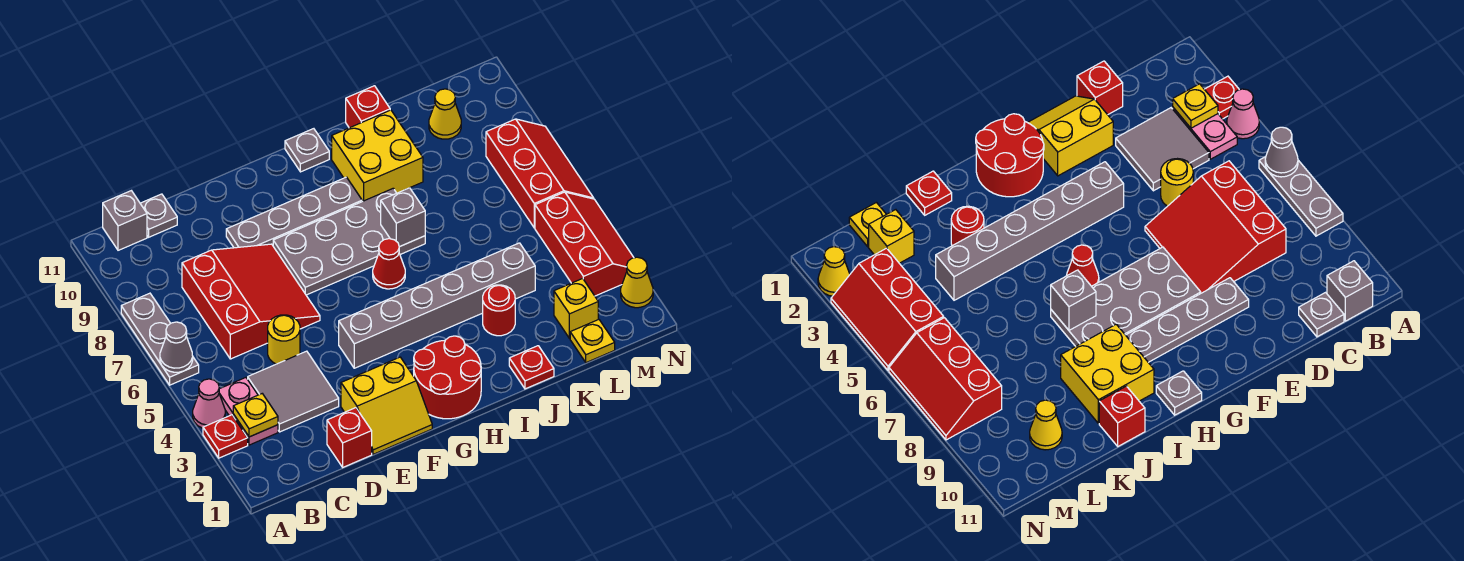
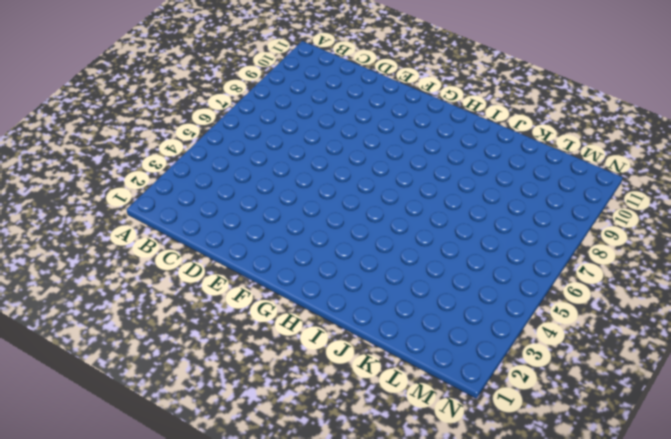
none -> red 1x1 plate [203,415,248,458]
none -> pink 1x1 cone [193,379,225,428]
none -> grey 1x3 plate [121,293,199,385]
none -> pink 1x2 plate [219,378,278,445]

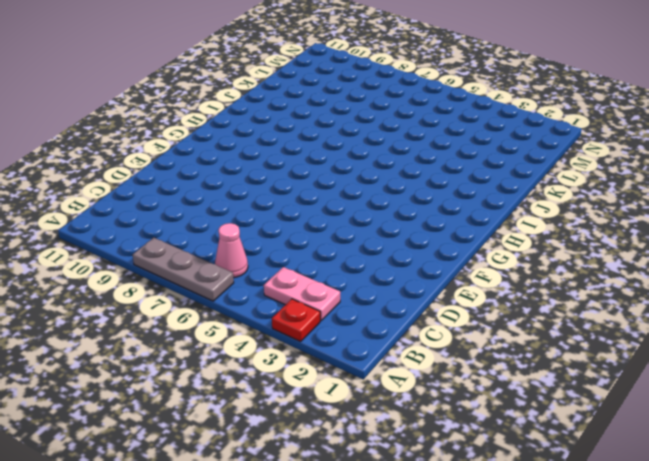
pink 1x1 cone [215,223,248,278] -> pink 1x1 cone moved to [193,379,225,428]
none -> grey 1x1 brick [103,191,147,250]
none -> grey 2x2 tile [248,351,339,432]
none -> red 3x3 slope [182,244,320,359]
none -> grey 1x1 plate [140,194,177,237]

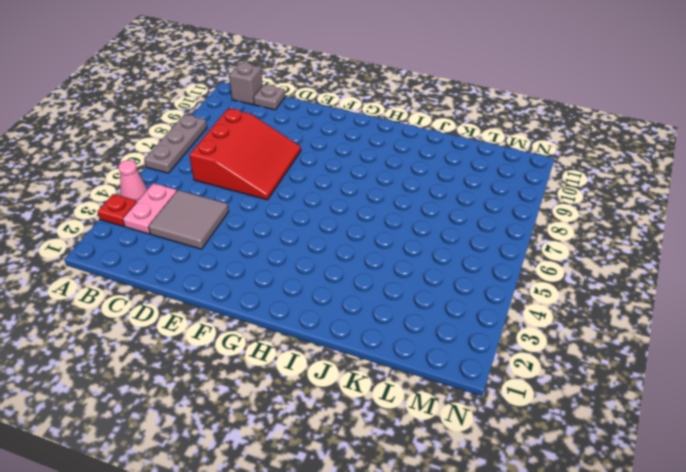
none -> red 1x1 brick [327,408,372,467]
none -> yellow 1x1 round brick [268,315,300,364]
none -> yellow 2x2 slope [341,357,432,454]
none -> grey 1x4 plate [226,177,362,248]

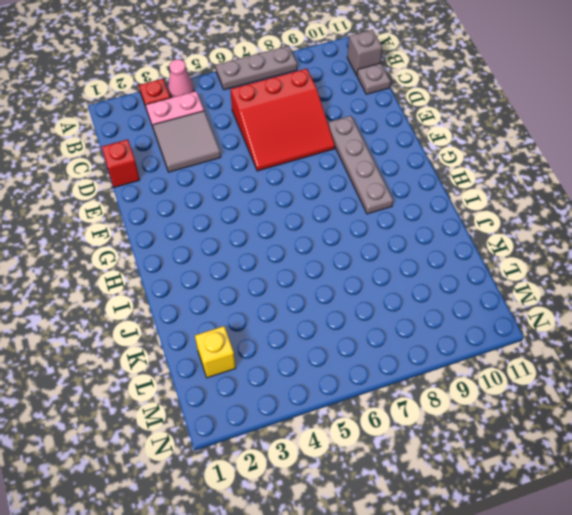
none -> yellow 1x1 round brick [268,315,300,364]
none -> yellow 2x2 slope [341,357,432,454]
none -> grey 1x6 brick [339,243,535,368]
none -> grey 2x4 plate [273,189,425,295]

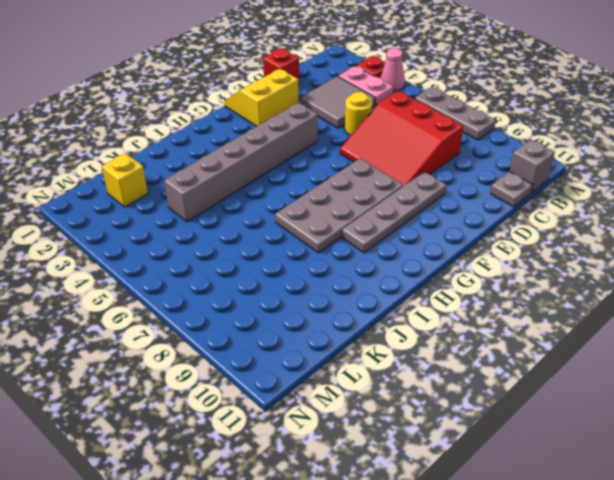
none -> red 2x2 round brick [414,336,481,419]
none -> red 1x1 cone [373,239,405,289]
none -> grey 1x1 plate [285,129,329,172]
none -> yellow 2x2 brick [332,110,423,201]

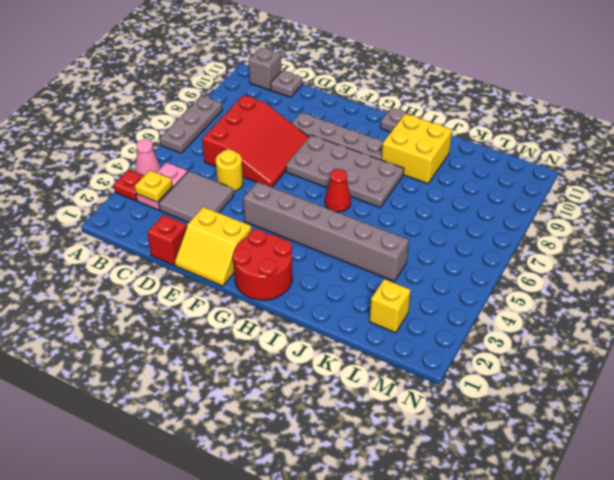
none -> red 1x1 plate [509,346,554,389]
none -> red 1x1 round brick [483,285,515,336]
none -> red 1x1 brick [346,86,390,128]
none -> yellow 1x1 plate [570,319,615,363]

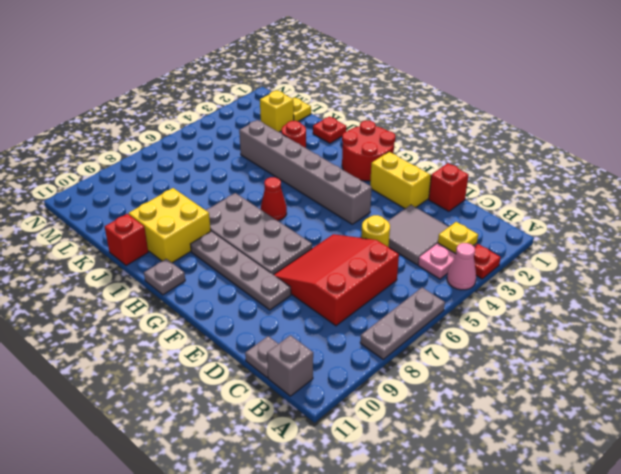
none -> yellow 1x1 cone [429,89,461,139]
none -> red 2x3 slope [535,192,634,296]
none -> red 2x3 slope [486,119,594,228]
none -> yellow 1x1 cone [621,257,653,308]

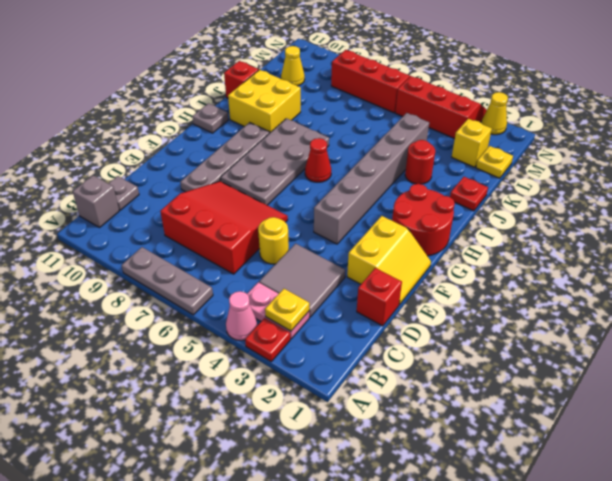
none -> grey 1x1 cone [160,322,193,372]
none -> grey 1x1 brick [381,188,425,247]

